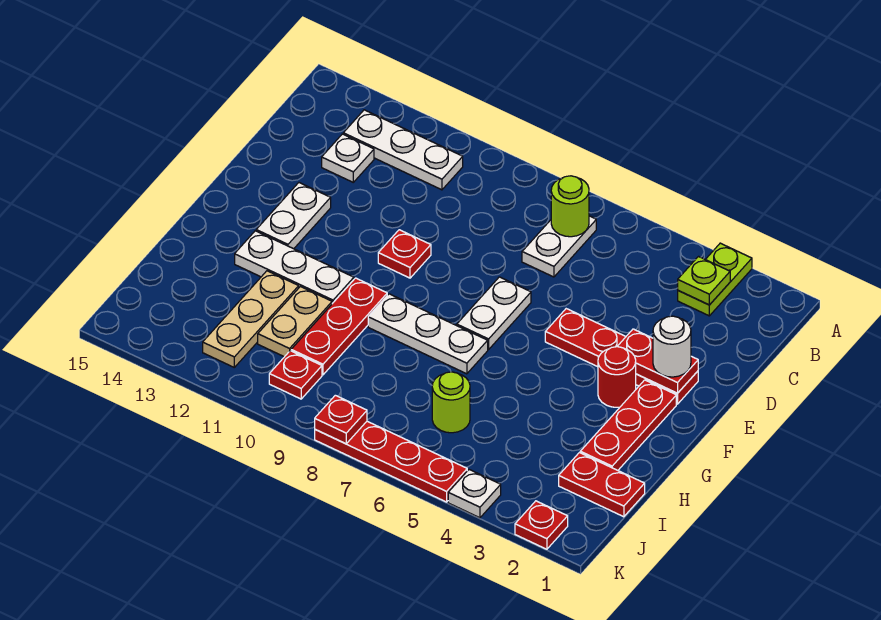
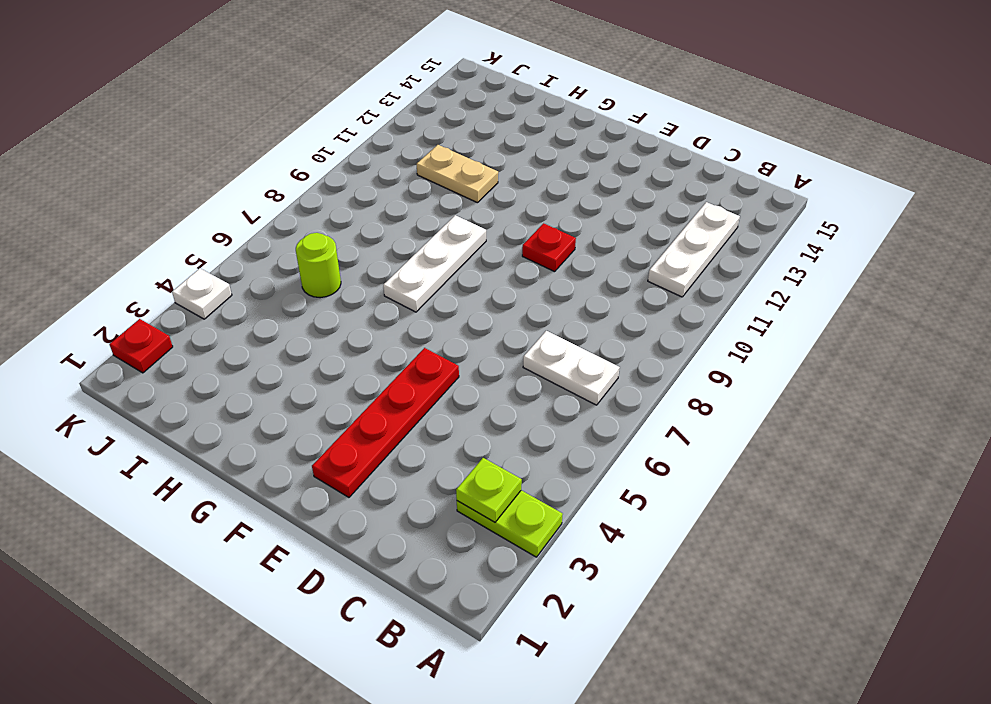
none -> white 1x1 plate [322,134,374,182]
none -> white 1x2 plate [457,277,531,350]
none -> white 1x2 plate [256,183,331,249]

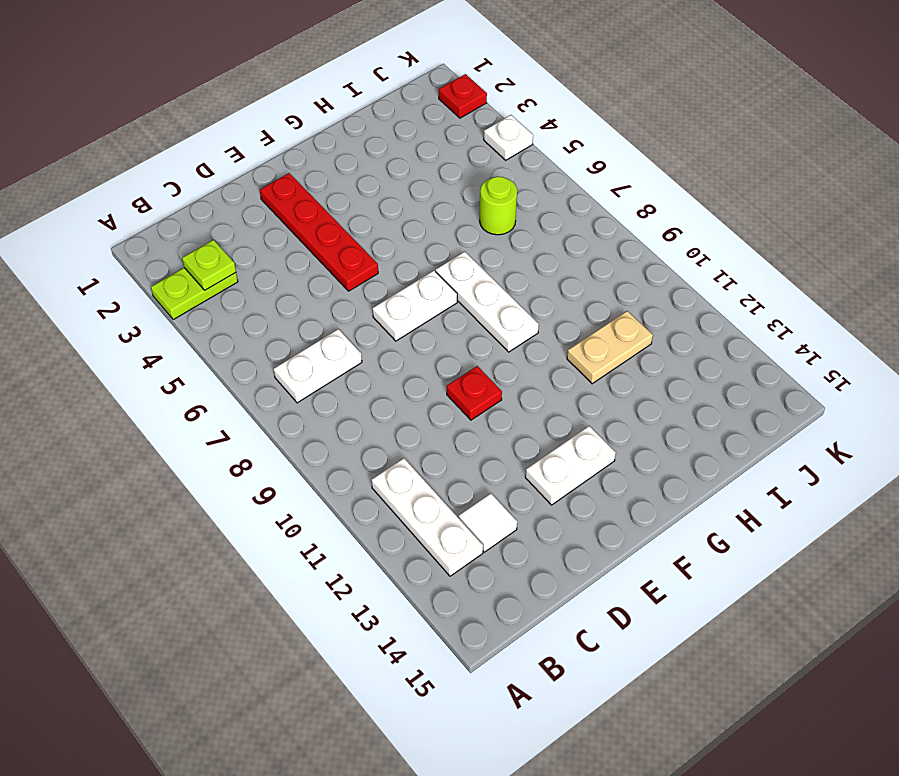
white 1x1 tile [459,493,517,552] -> white 1x1 plate [322,134,374,182]
none -> red 1x3 plate [580,380,676,470]
none -> red 1x1 round brick [598,347,636,407]
none -> red 1x3 plate [291,278,387,375]

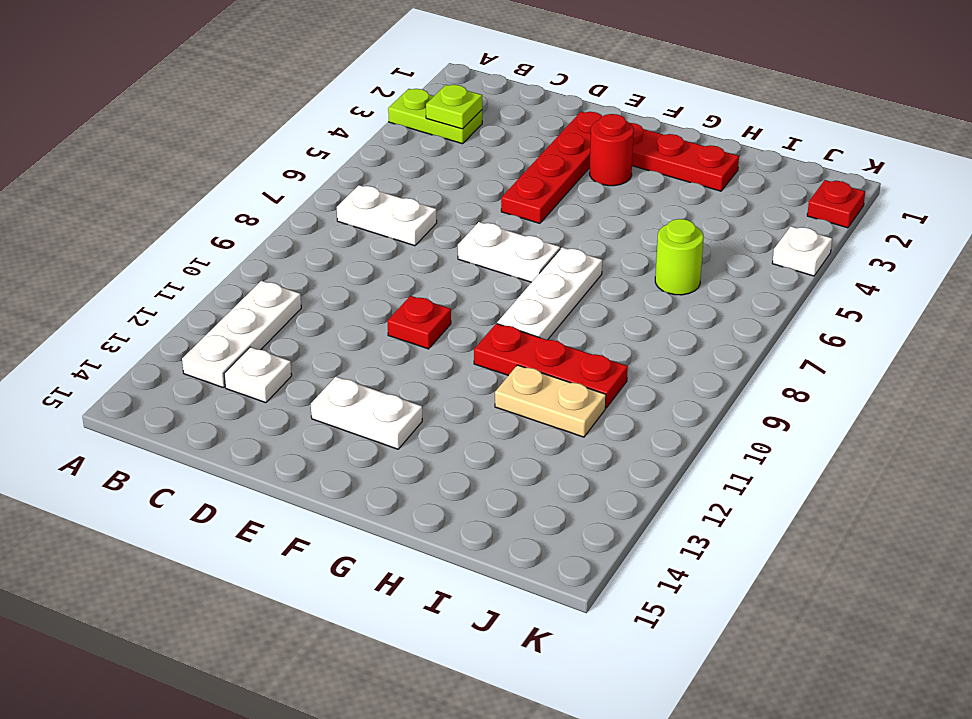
none -> white 1x3 plate [235,231,354,304]
none -> tan 1x3 plate [203,271,299,367]
none -> red 1x2 plate [559,453,645,517]

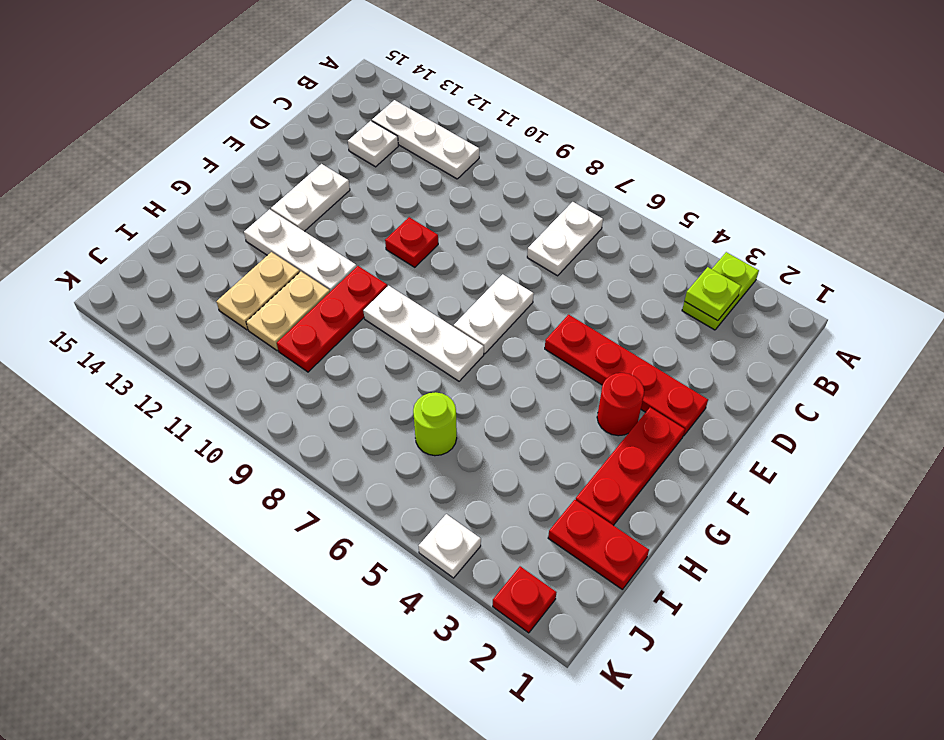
tan 1x2 plate [216,252,300,330] -> tan 1x3 plate [203,271,299,367]
none -> red 1x1 plate [269,351,322,399]
none -> red 1x4 plate [315,421,467,502]
none -> lime 1x1 round brick [551,176,589,237]

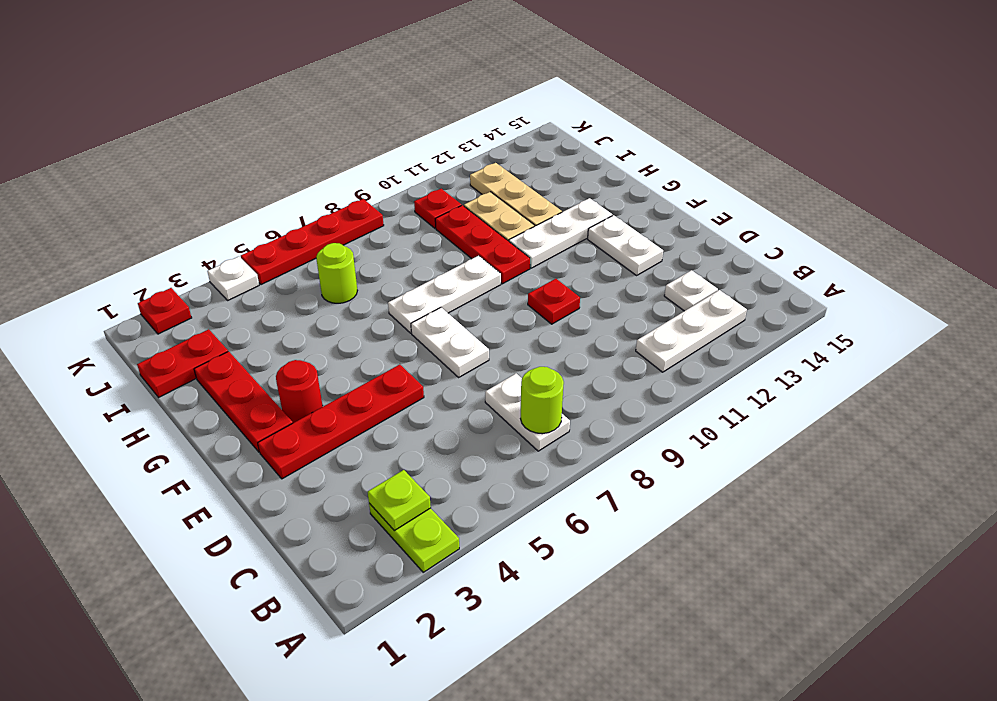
none -> red 1x2 plate [617,329,698,393]
none -> red 1x1 plate [315,395,367,444]
none -> white 1x1 round brick [653,316,691,377]

